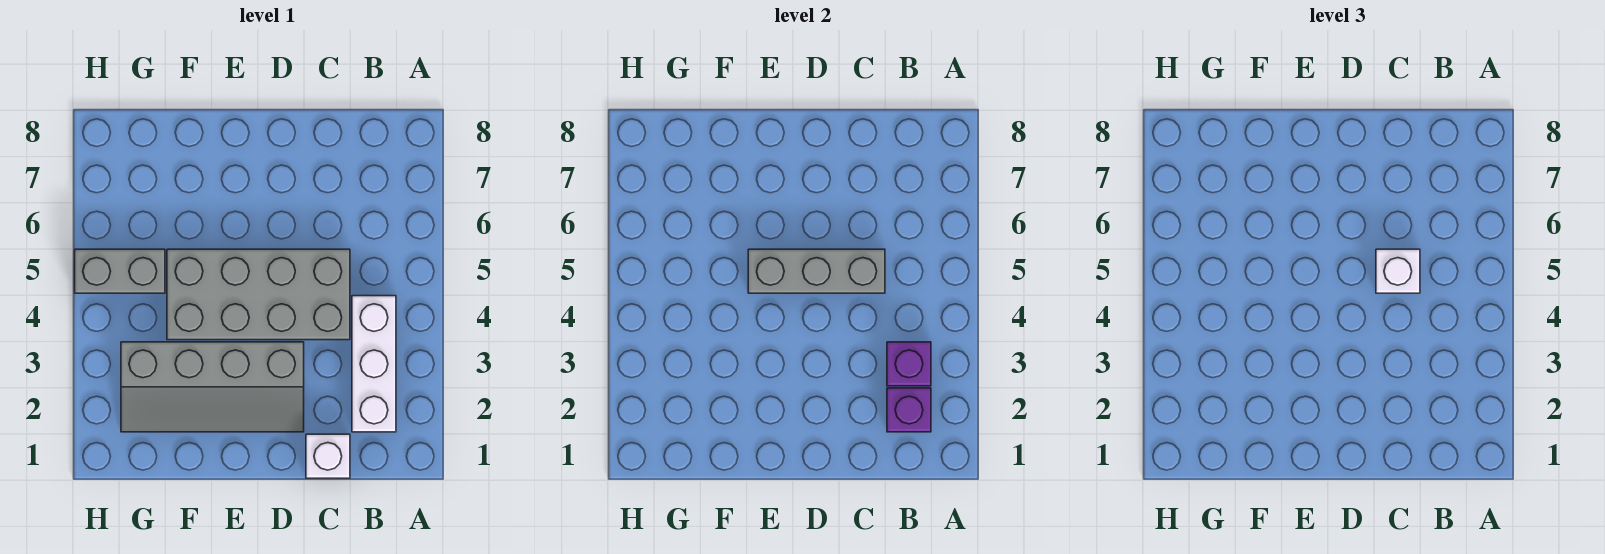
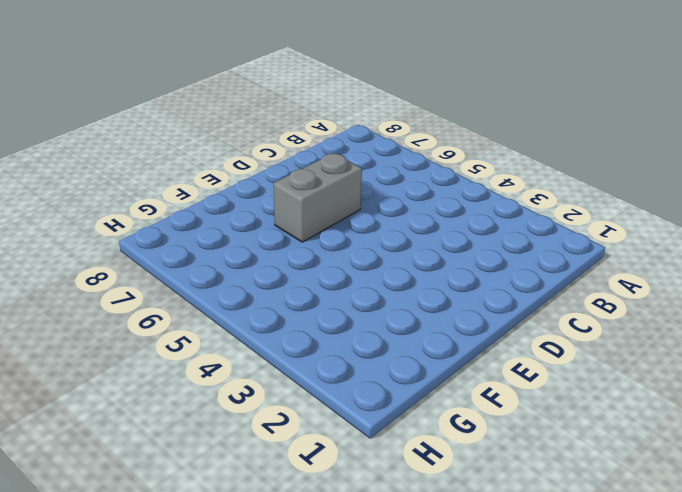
grey 1x2 brick [274,153,362,242] -> grey 1x2 brick moved to [75,249,165,293]
none -> white 1x3 brick [352,296,396,432]
none -> white 1x1 brick [306,434,350,478]

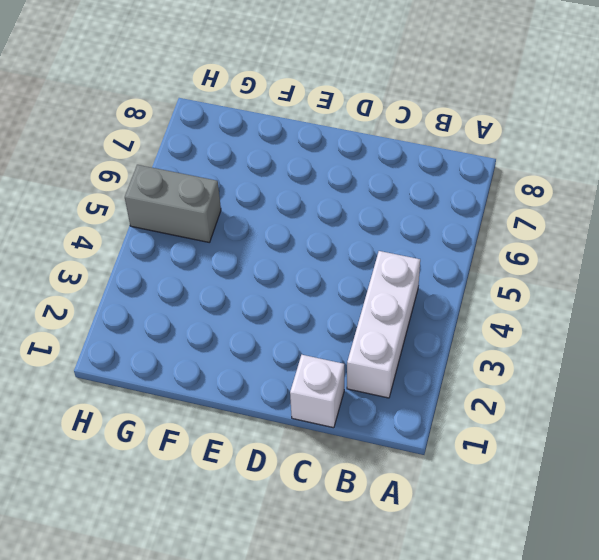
none -> grey 2x4 brick [167,249,350,340]
none -> grey 2x4 slope [121,342,304,432]

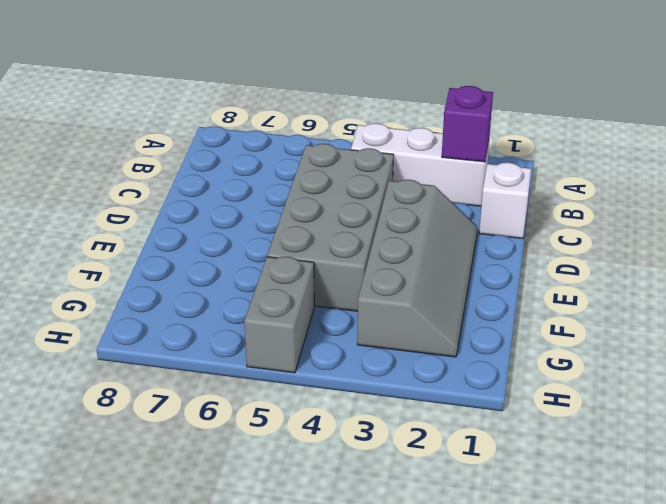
none -> purple 1x1 brick [887,342,931,386]
none -> grey 1x3 brick [748,249,885,293]

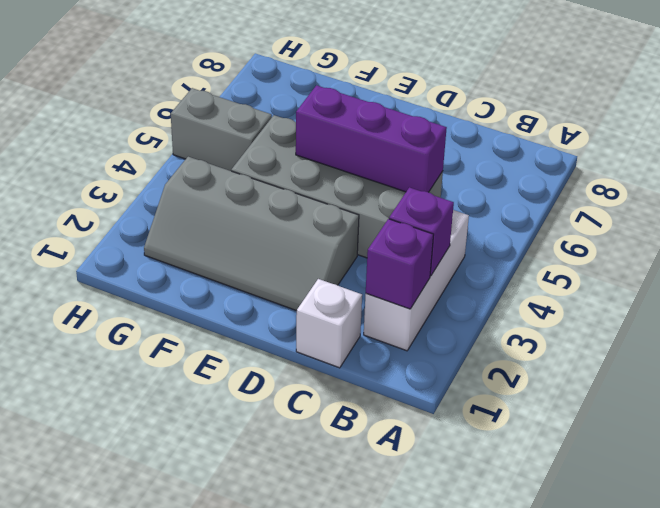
purple 1x3 brick [296,85,447,192] -> grey 1x3 brick [748,249,885,293]
none -> white 1x1 brick [1376,249,1420,293]

